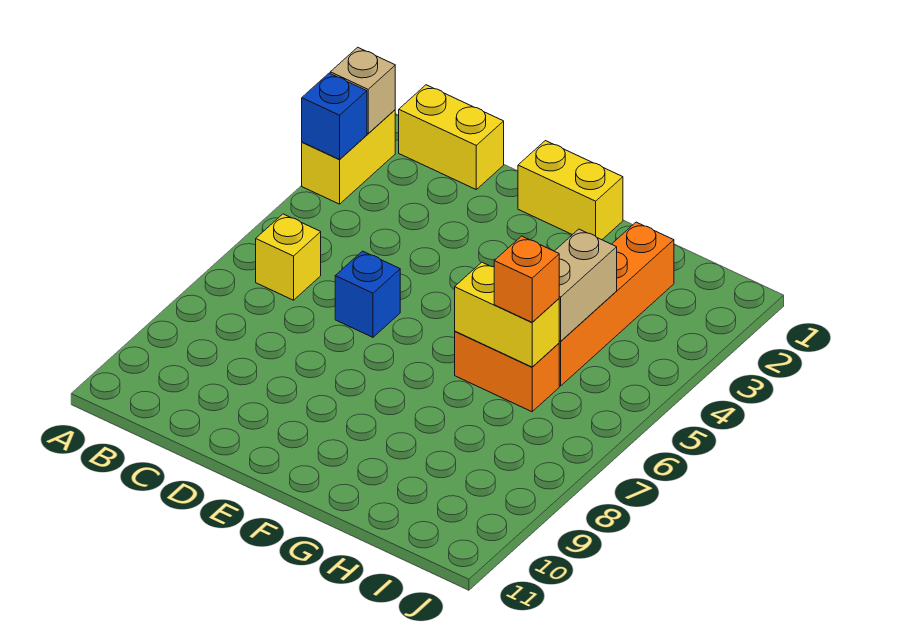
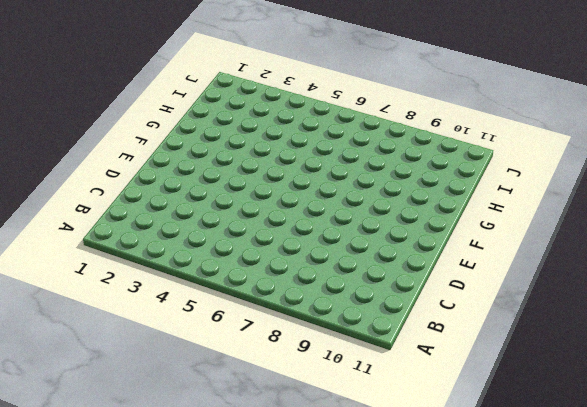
none -> yellow 1x2 brick [302,110,395,204]
none -> yellow 1x2 brick [399,85,504,189]
none -> yellow 1x1 brick [256,214,321,300]

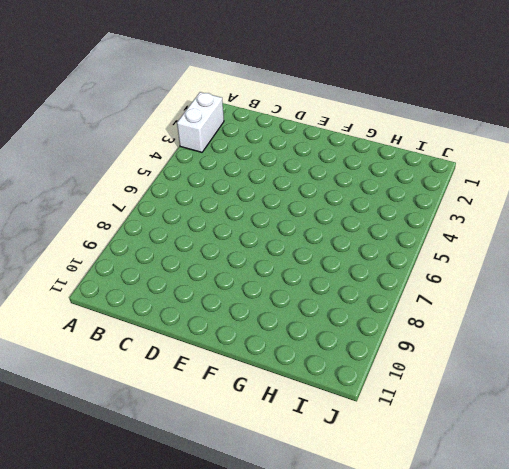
white 1x2 brick [177,92,224,152] -> yellow 1x2 brick [302,110,395,204]
none -> yellow 1x2 brick [399,85,504,189]
none -> yellow 1x1 brick [256,214,321,300]
none -> blue 1x1 brick [335,251,400,337]

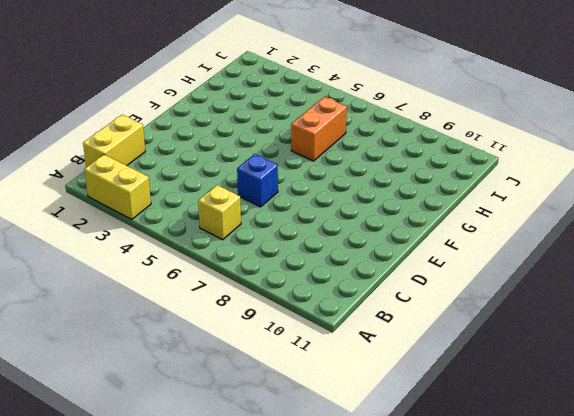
none -> yellow 1x2 brick [518,141,623,240]
none -> orange 1x4 brick [559,222,674,386]
none -> tan 1x1 brick [330,47,395,134]

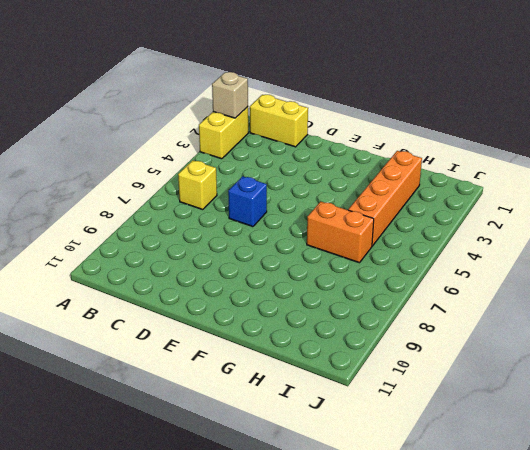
none -> yellow 1x2 brick [518,141,623,240]
none -> blue 1x1 brick [302,73,367,159]
none -> yellow 1x2 brick [455,262,559,367]

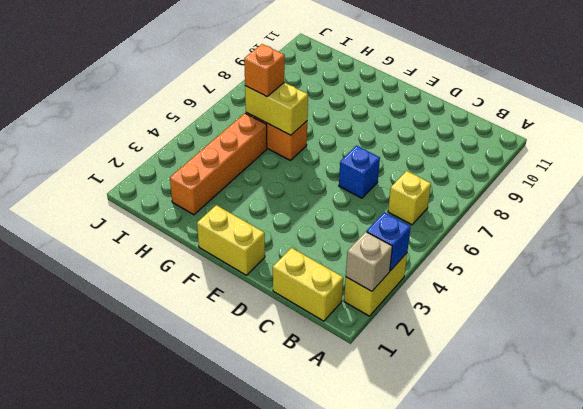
none -> tan 1x2 brick [555,229,617,341]

